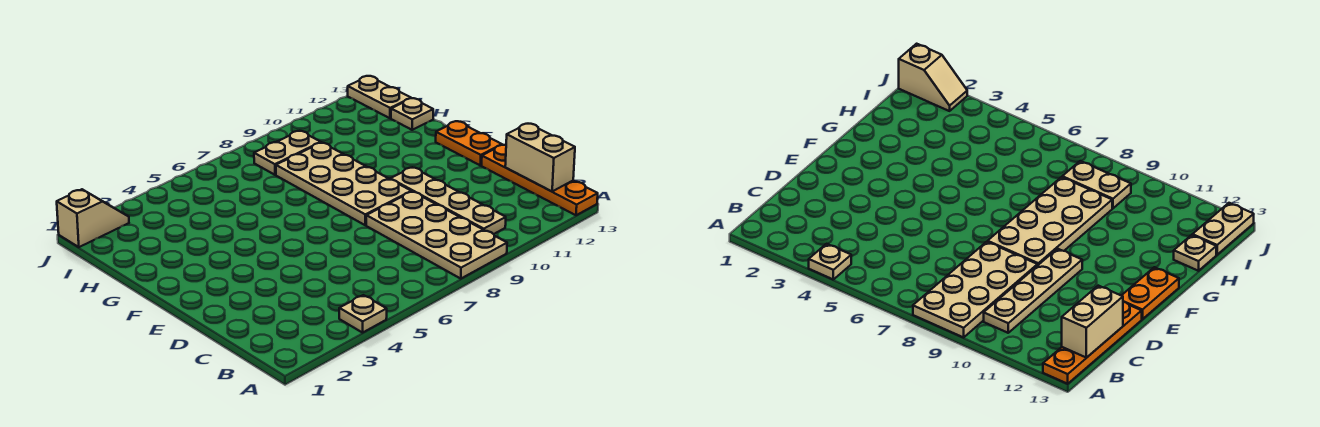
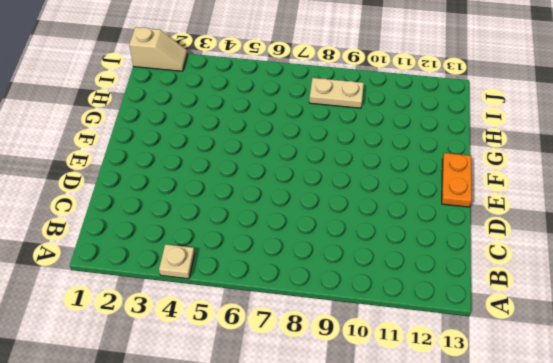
none -> tan 2x4 plate [366,192,507,279]
none -> orange 1x4 plate [482,145,598,215]

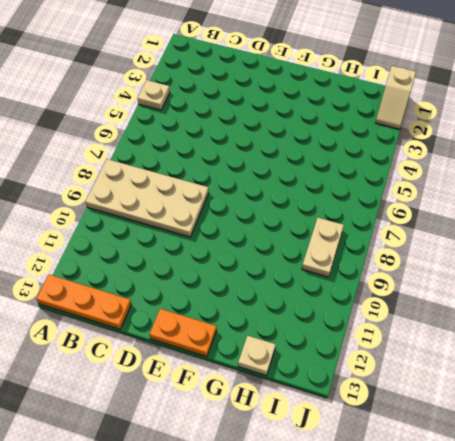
orange 1x3 plate [36,275,131,329] -> orange 1x4 plate [482,145,598,215]
none -> tan 1x4 plate [390,167,506,234]
none -> tan 2x4 plate [276,143,411,225]

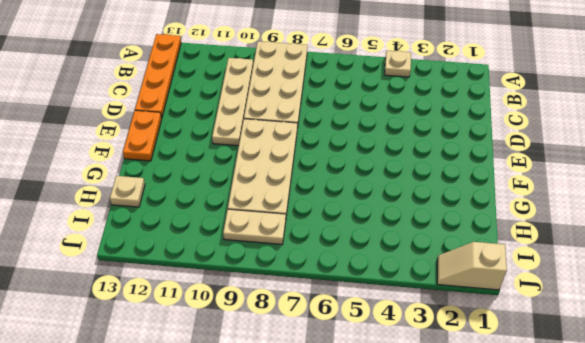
none -> tan 1x2 plate [348,76,411,118]
none -> tan 1x2 brick [505,124,575,191]

